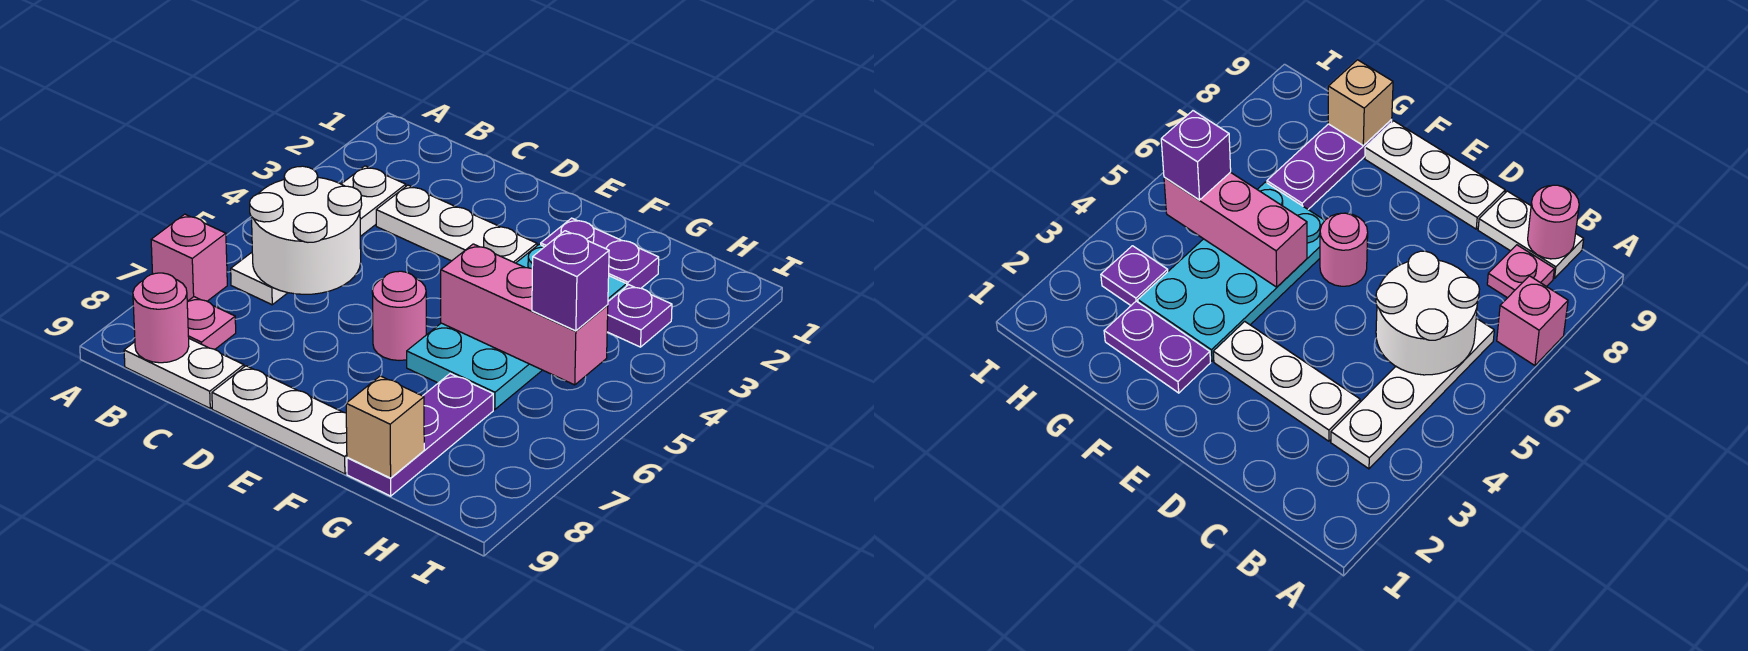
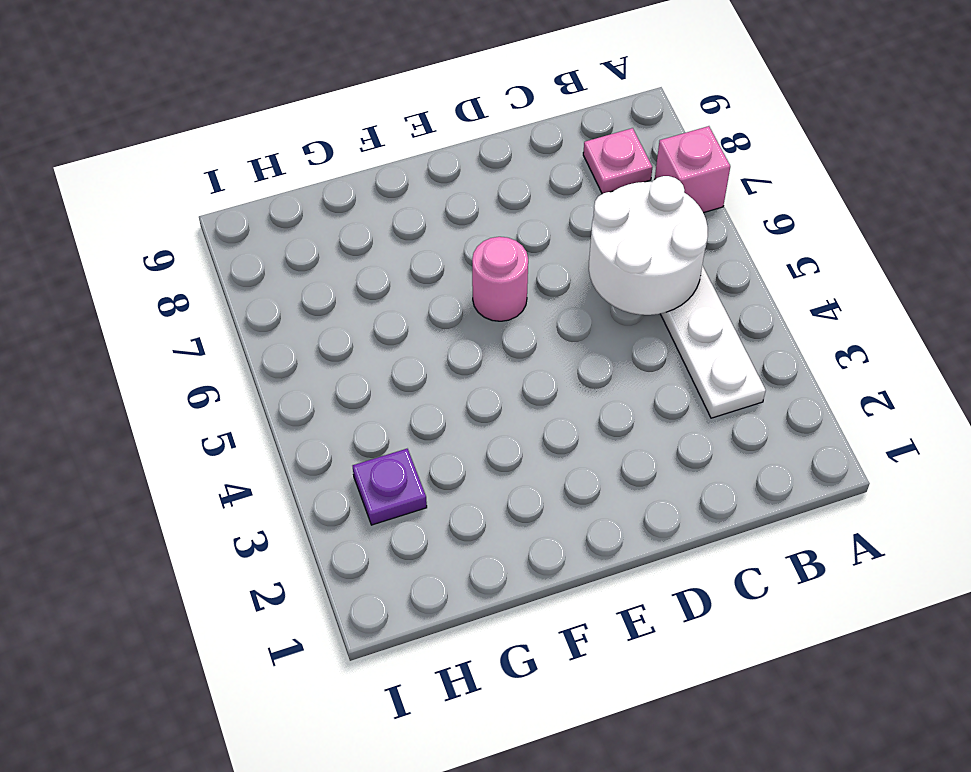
none -> white 1x2 plate [124,339,244,408]
none -> white 1x3 plate [376,185,537,263]
none -> white 1x3 plate [212,366,347,474]

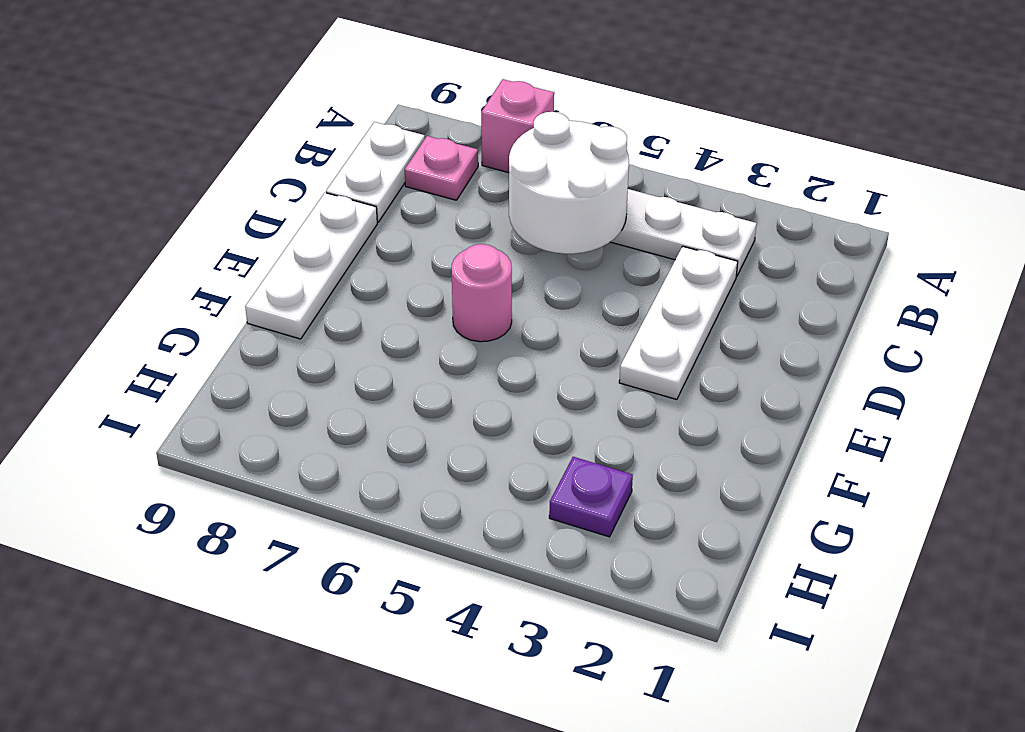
none -> purple 1x2 plate [541,218,659,288]
none -> cyan 2x4 plate [407,244,627,410]
none -> purple 1x3 plate [347,374,493,496]

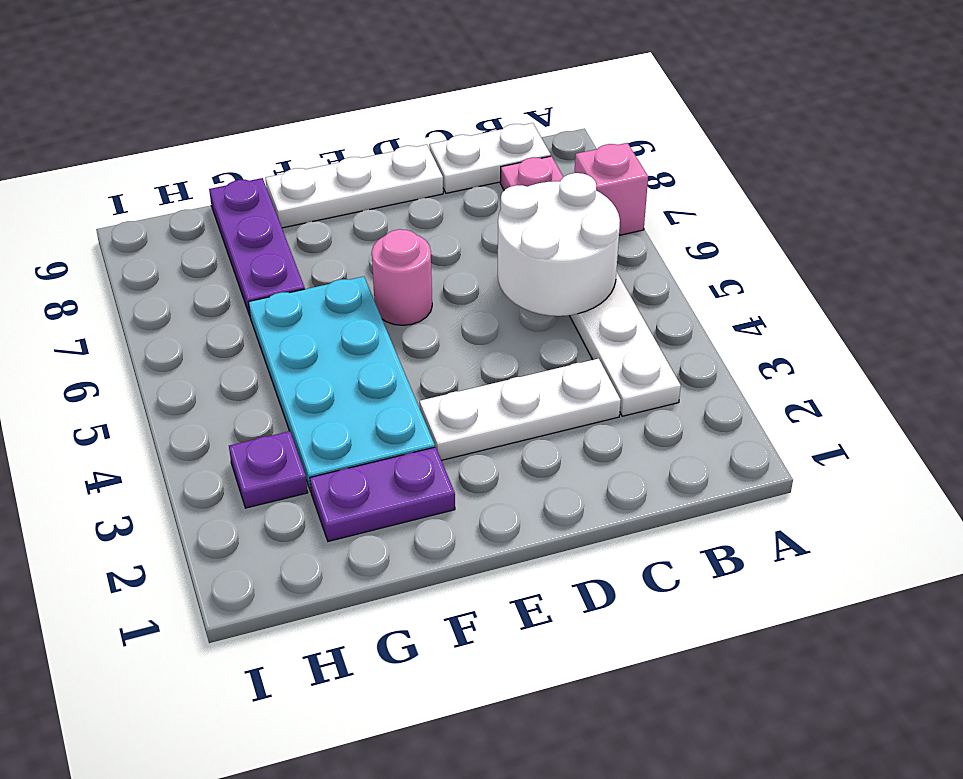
none -> pink 1x1 round brick [133,273,189,363]
none -> pink 1x3 brick [441,244,608,385]
none -> tan 1x1 brick [346,376,424,478]

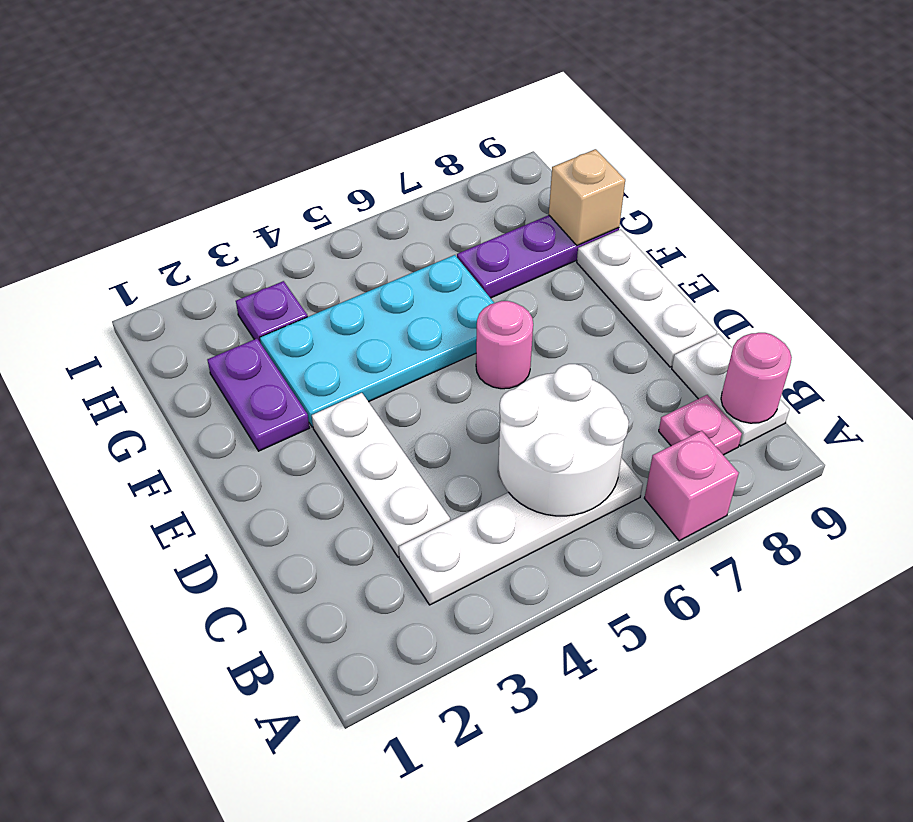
none -> pink 1x3 brick [441,244,608,385]
none -> purple 1x1 brick [532,231,609,331]

